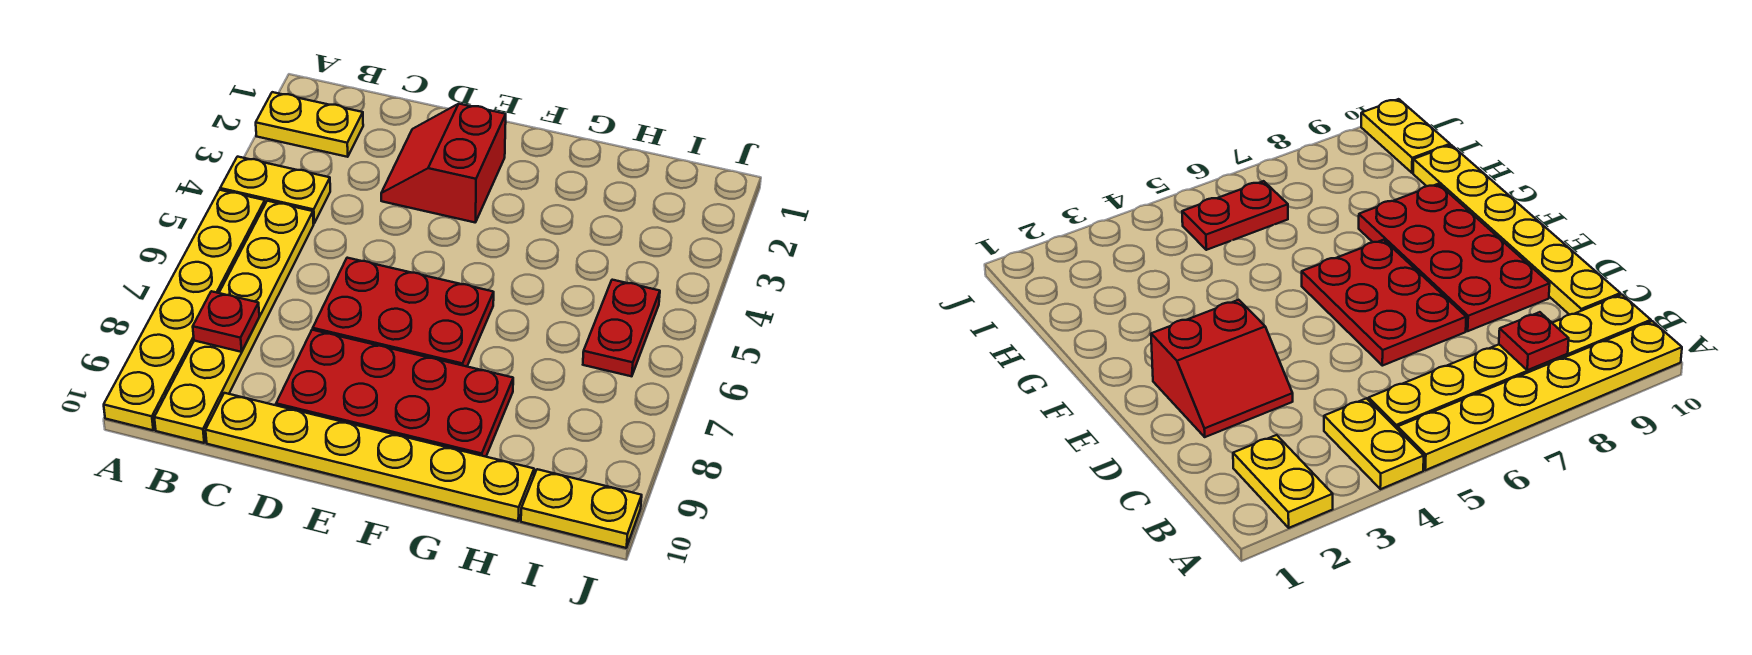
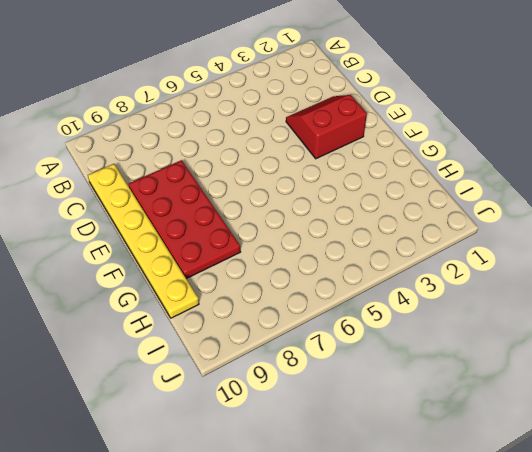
none -> yellow 1x2 plate [256,92,363,157]
none -> yellow 1x2 plate [220,157,330,223]

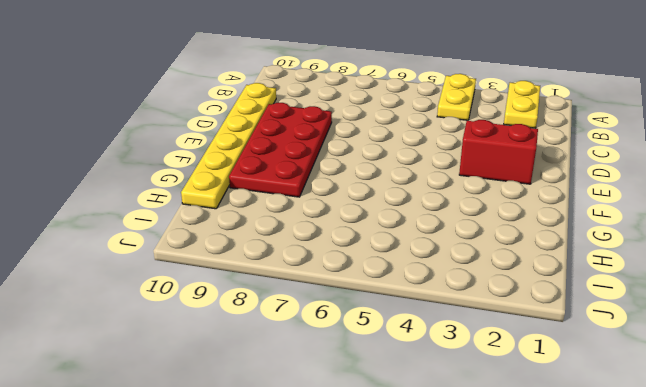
none -> yellow 1x6 plate [104,190,265,430]
none -> yellow 1x6 plate [154,201,314,443]

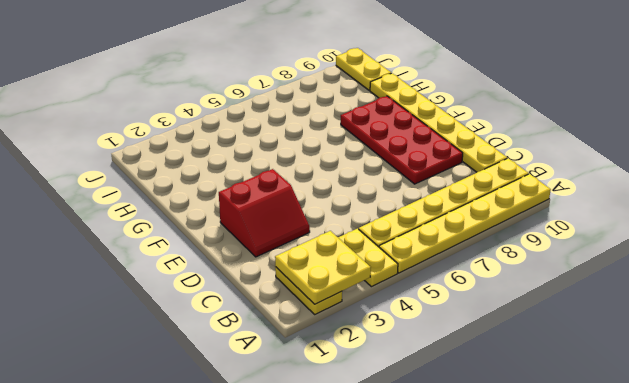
yellow 2x2 plate [275,231,371,304] -> none
none -> red 2x3 plate [313,258,494,366]
none -> red 1x2 plate [583,280,660,376]

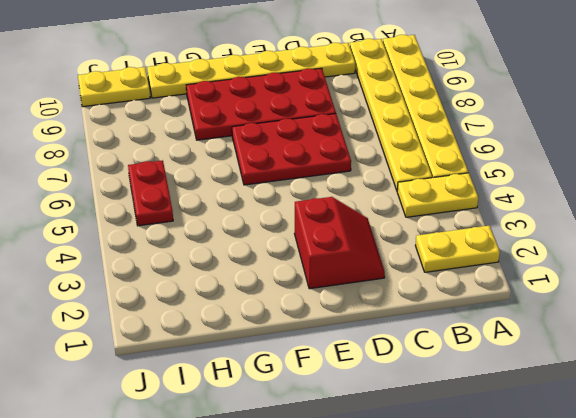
none -> red 1x1 plate [193,291,259,352]

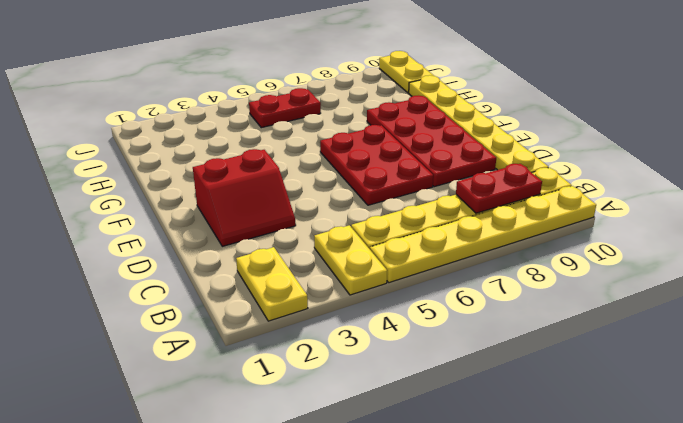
red 1x2 plate [456,164,542,213] -> red 1x1 plate [193,291,259,352]

